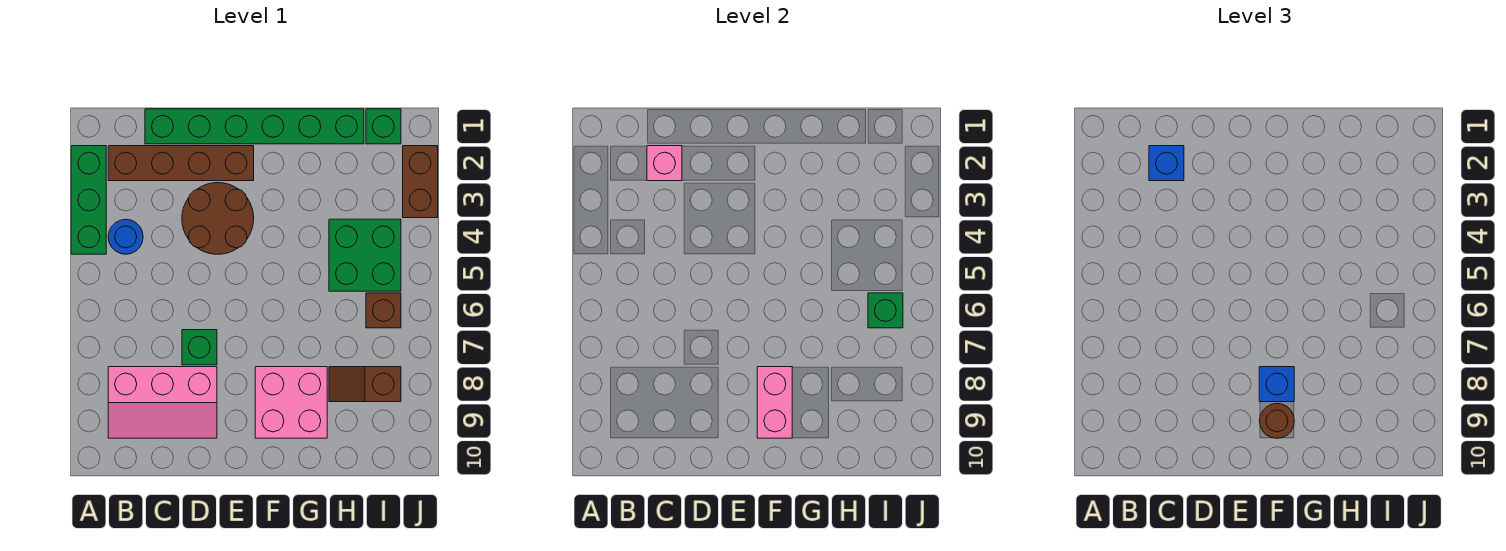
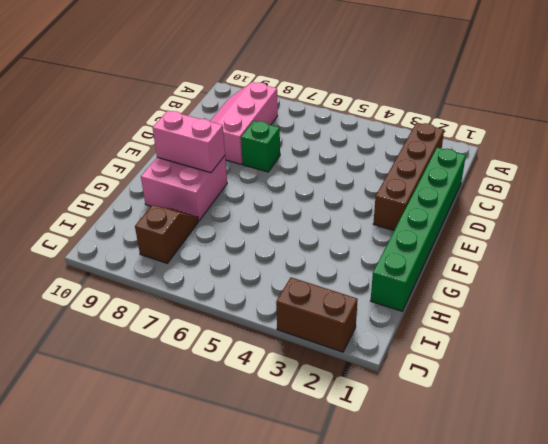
none -> green 1x3 brick [71,146,106,254]
none -> blue 1x1 round brick [108,219,143,254]
none -> brown 2x2 round brick [182,183,254,254]

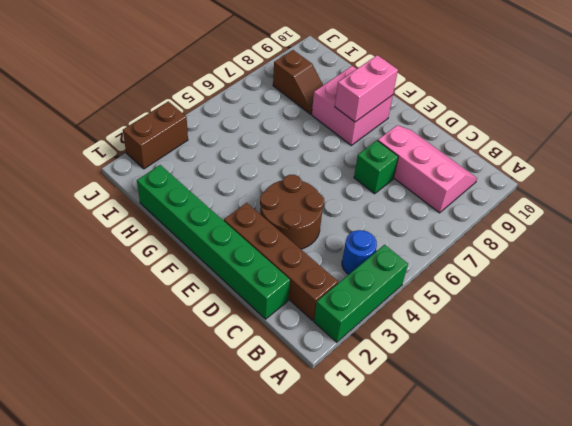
none -> green 2x2 brick [329,219,401,291]
none -> green 1x1 brick [366,109,401,144]
none -> brown 1x1 brick [366,293,401,328]

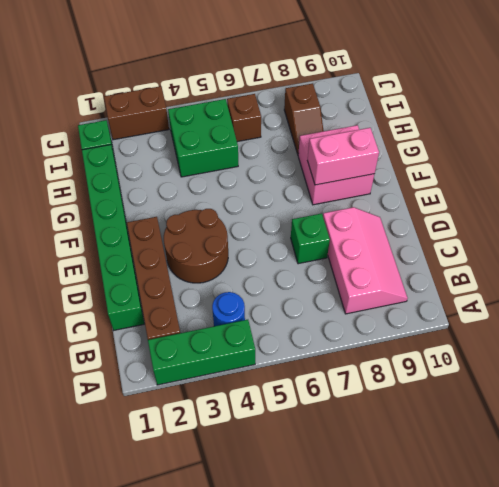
none -> pink 1x1 brick [647,146,682,181]
none -> green 1x1 brick [868,293,903,328]
none -> blue 1x1 brick [1149,146,1184,181]

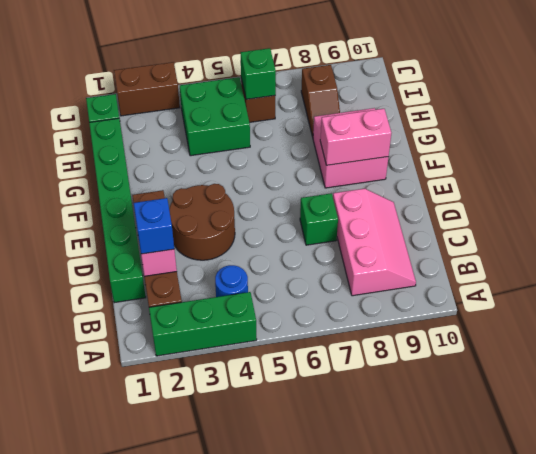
none -> blue 1x1 brick [1259,367,1294,402]
none -> brown 1x1 round brick [1260,404,1294,438]

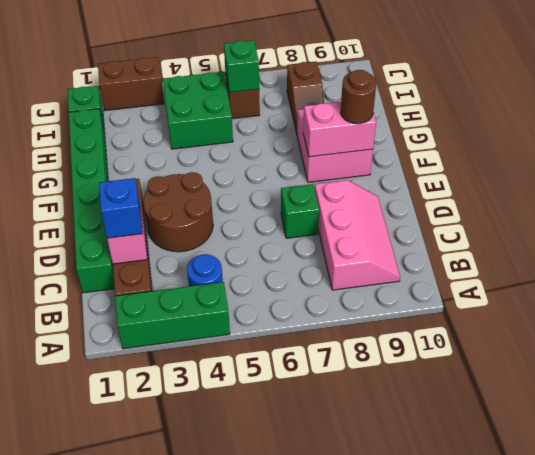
none -> blue 1x1 brick [1259,367,1294,402]

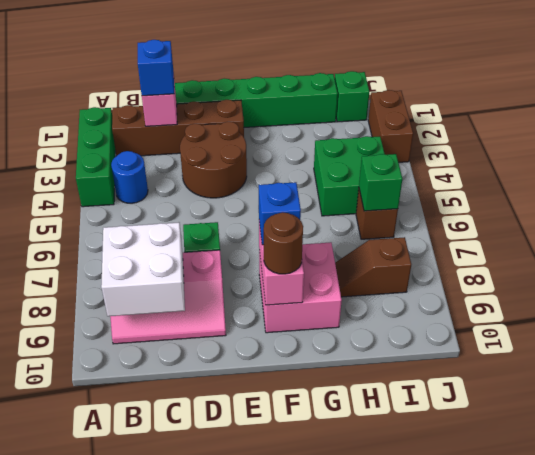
white 2x2 brick [101,222,185,316] -> none

